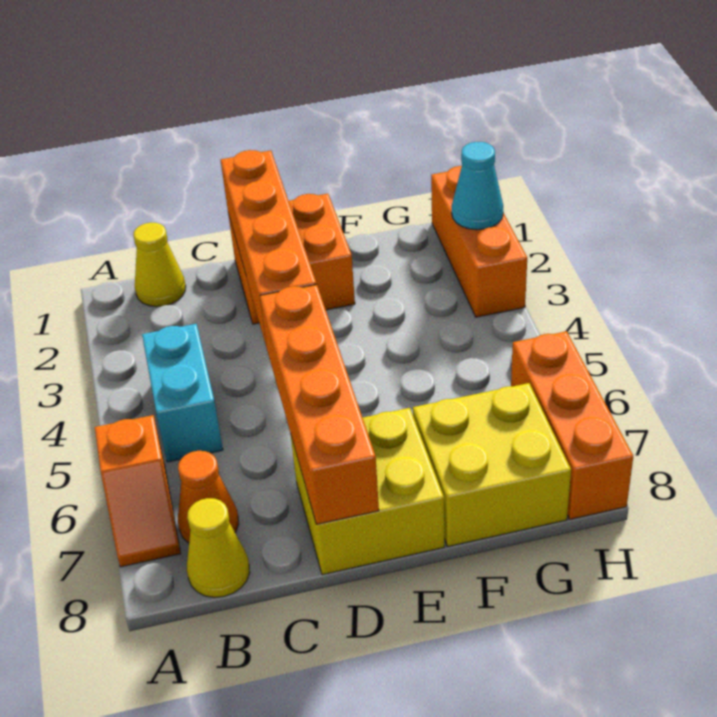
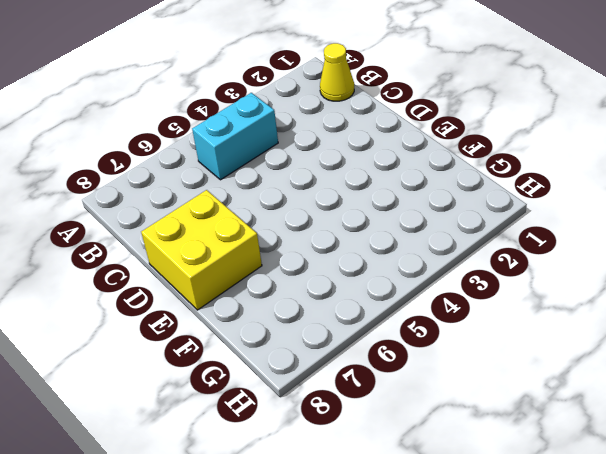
none -> orange 1x2 slope [95,415,181,567]
none -> orange 1x1 cone [178,451,239,543]
none -> yellow 1x1 cone [187,498,250,598]

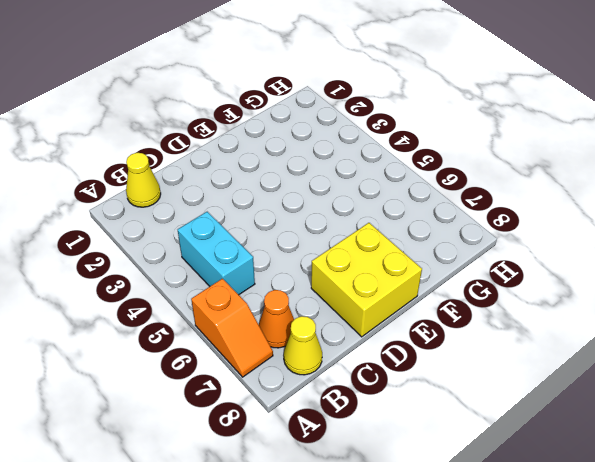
none -> orange 2x2 brick [228,194,355,324]
none -> yellow 2x2 brick [413,383,571,547]
none -> orange 1x3 brick [431,166,527,317]

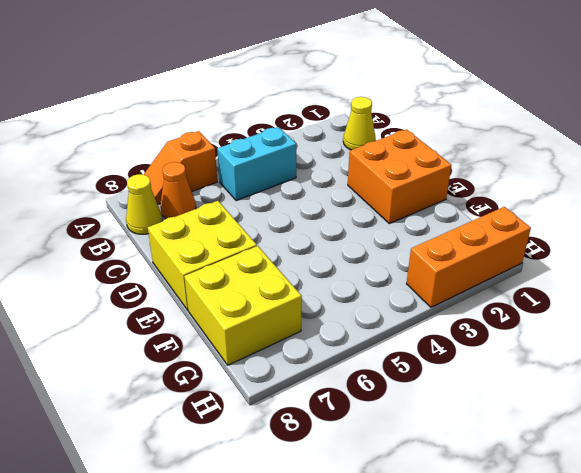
none -> orange 1x3 brick [511,331,633,519]
none -> orange 1x4 brick [221,150,317,344]
none -> orange 1x4 brick [260,285,379,524]

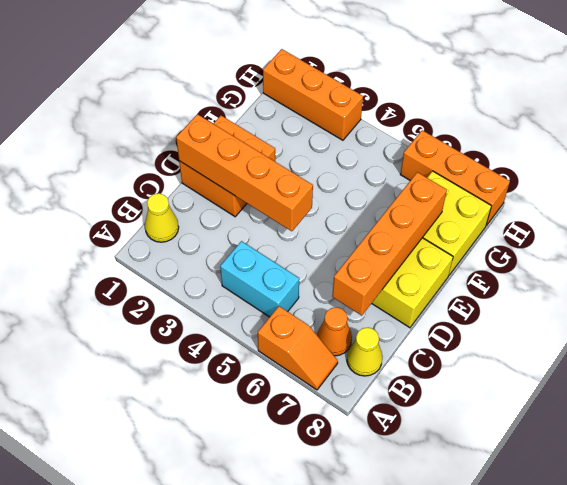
orange 1x4 brick [332,172,447,316] -> orange 1x4 brick turned to [260,285,379,524]
none -> cyan 1x1 cone [452,142,503,230]

